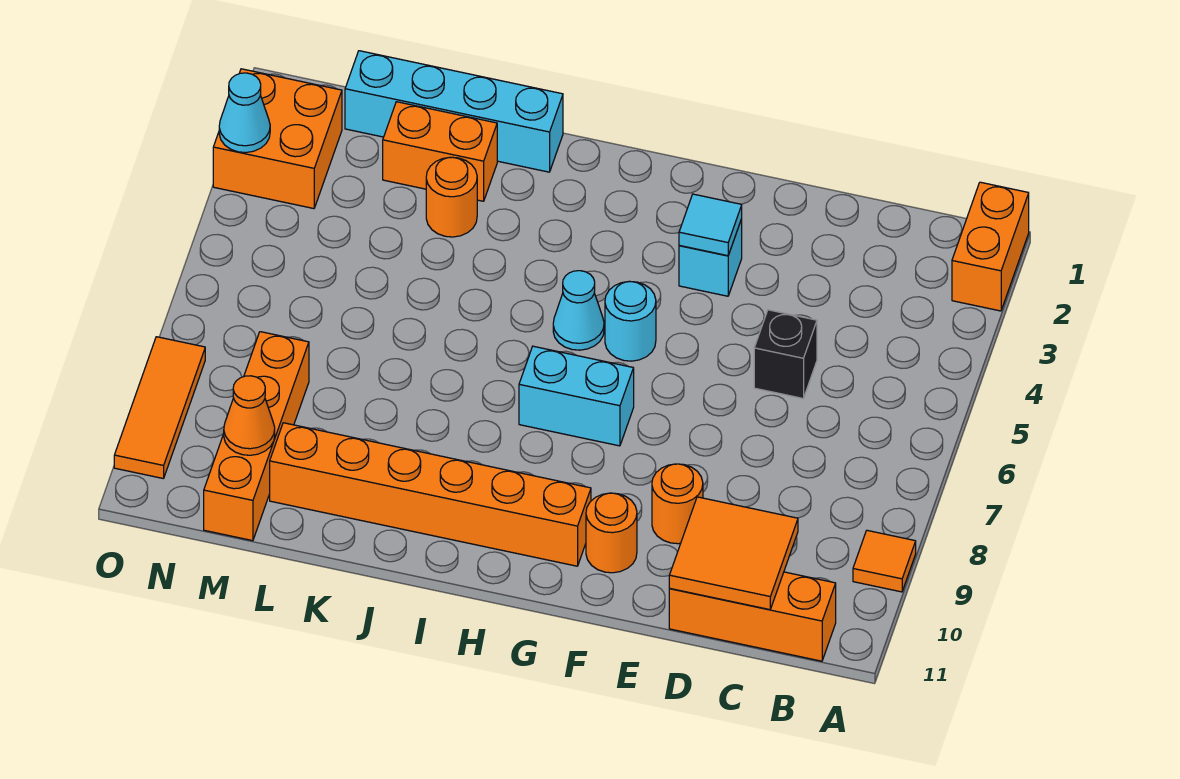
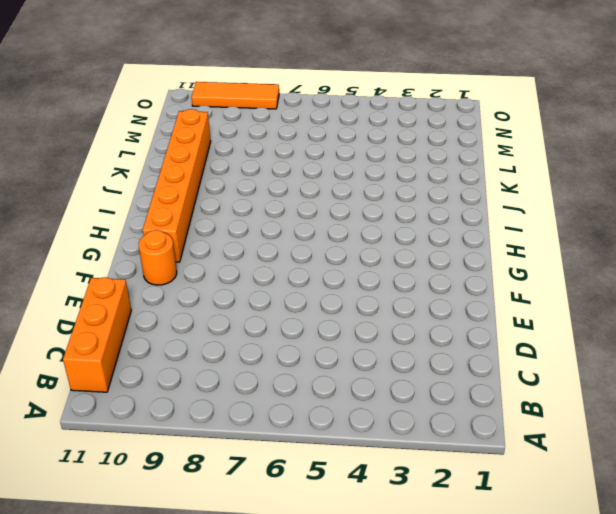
none -> orange 1x2 brick [952,182,1029,311]
none -> orange 1x1 tile [853,530,916,592]
none -> black 1x1 brick [754,310,817,398]

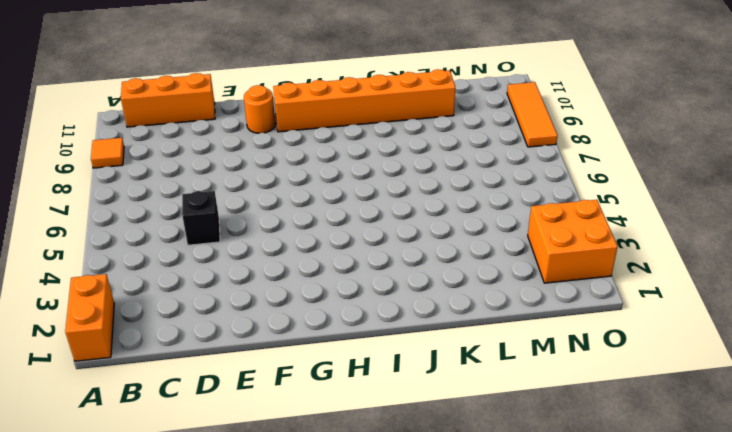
none -> orange 1x1 round brick [652,464,703,544]
none -> cyan 1x1 brick [679,219,742,296]
none -> cyan 1x1 round brick [605,281,656,361]

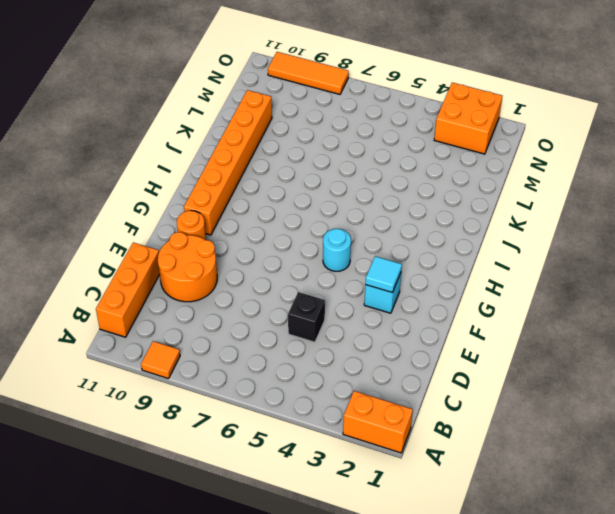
orange 2x2 round brick [158,232,217,302] -> orange 1x1 round brick [652,464,703,544]
none -> cyan 1x2 brick [519,346,634,446]
none -> cyan 1x1 cone [553,271,604,350]
none -> cyan 1x4 brick [345,51,563,172]

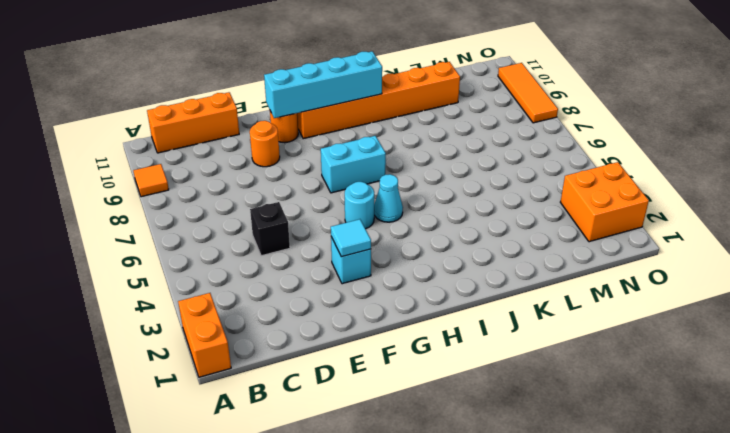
cyan 1x4 brick [264,51,382,118] -> cyan 1x4 brick moved to [345,51,563,172]
none -> orange 1x2 brick [383,102,497,201]
none -> orange 1x1 round brick [426,157,477,237]
none -> orange 1x4 brick [204,332,309,541]

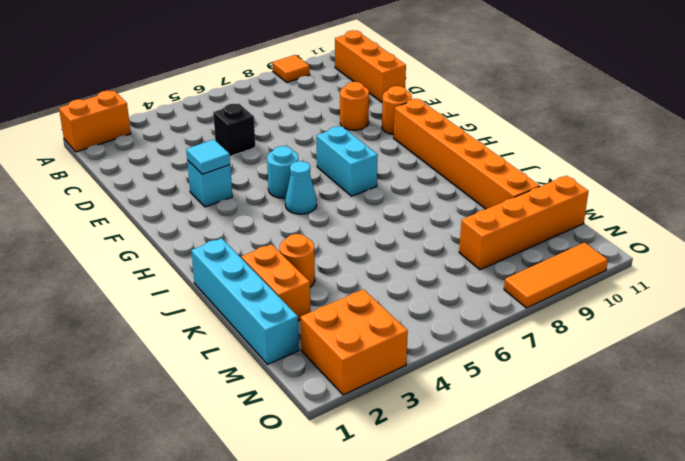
none -> orange 2x2 tile [669,497,798,610]
none -> orange 1x1 cone [224,376,275,455]
none -> cyan 1x1 cone [219,73,270,153]

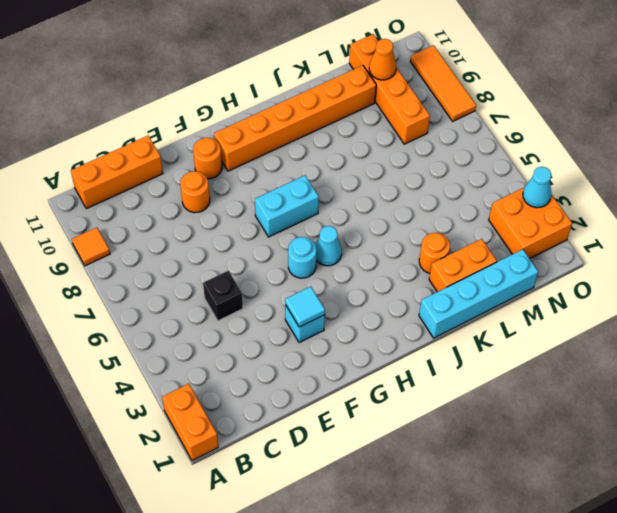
none -> orange 2x2 tile [669,497,798,610]

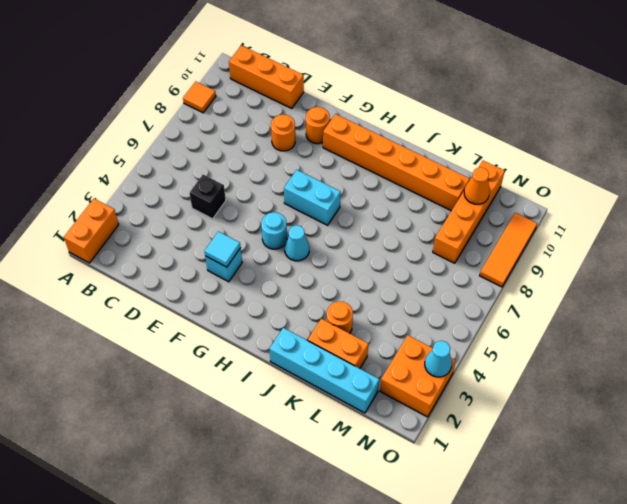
none -> orange 2x2 tile [669,497,798,610]

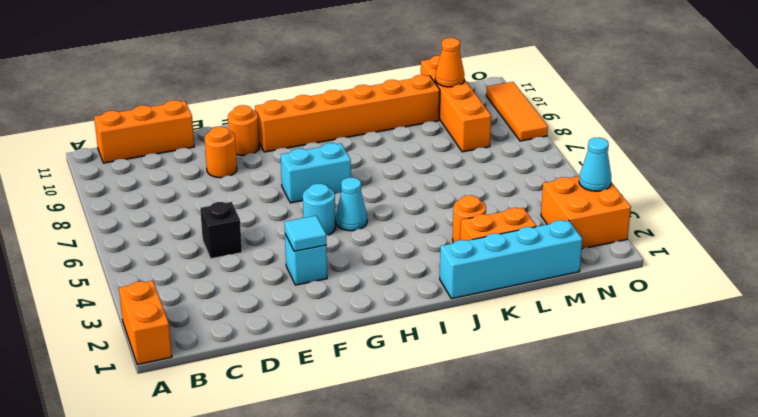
none -> orange 1x1 tile [853,530,916,592]
none -> orange 2x2 tile [669,497,798,610]

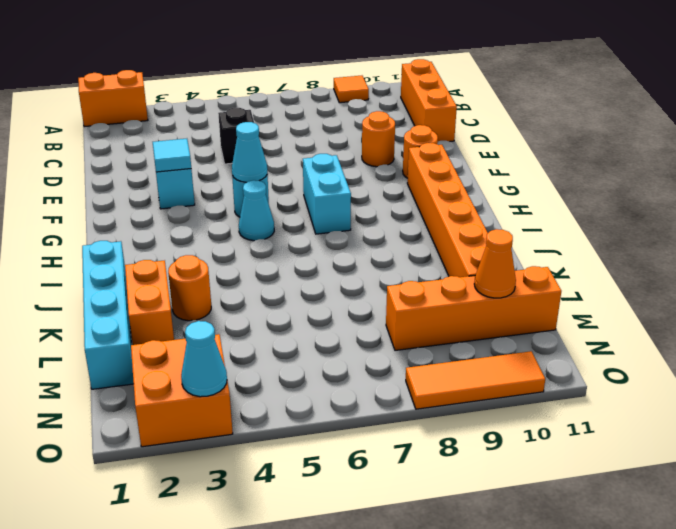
cyan 1x1 cone [232,122,267,182] -> none
none -> orange 2x2 tile [669,497,798,610]

